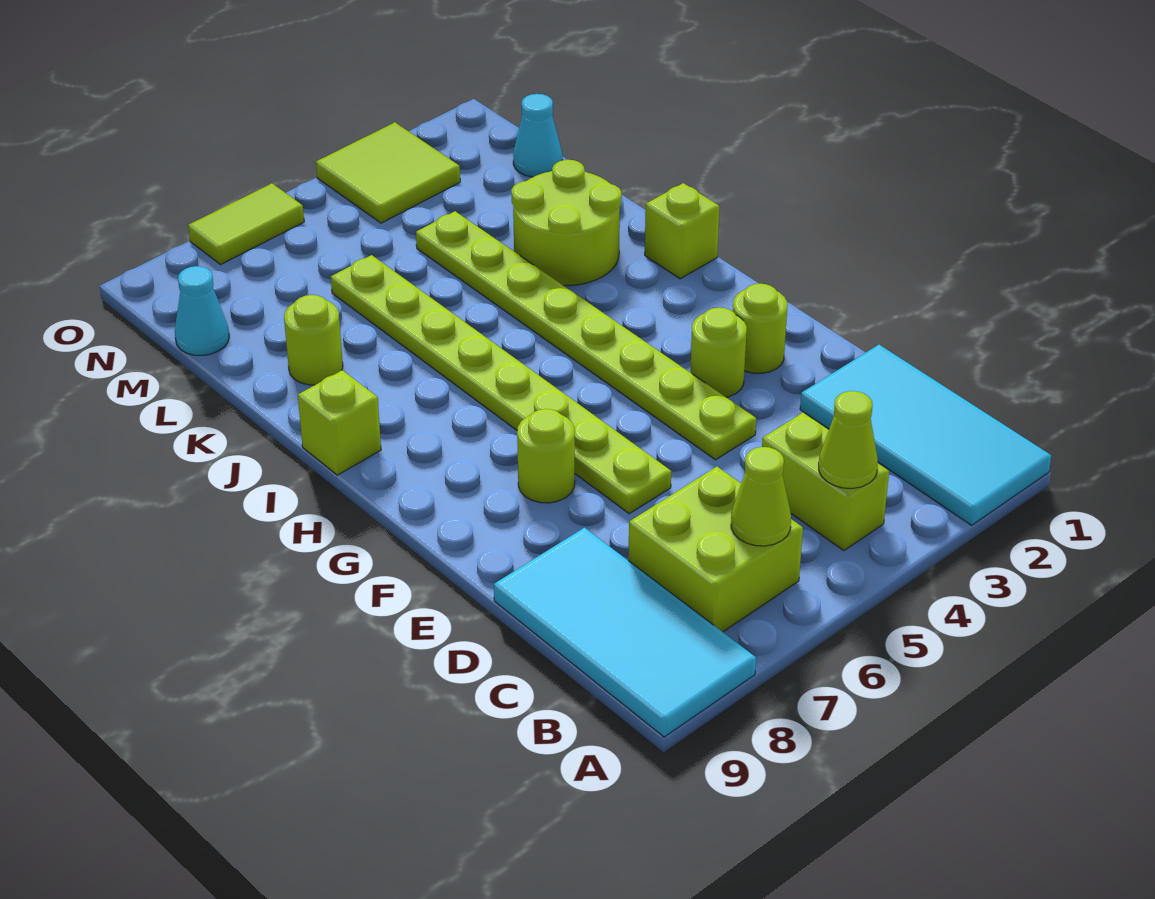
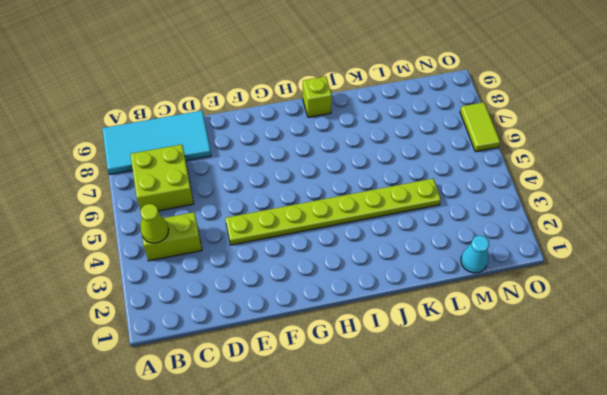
none -> cyan 2x4 tile [800,345,1051,525]
none -> lime 1x8 plate [331,255,671,514]
none -> lime 1x1 round brick [733,284,787,373]

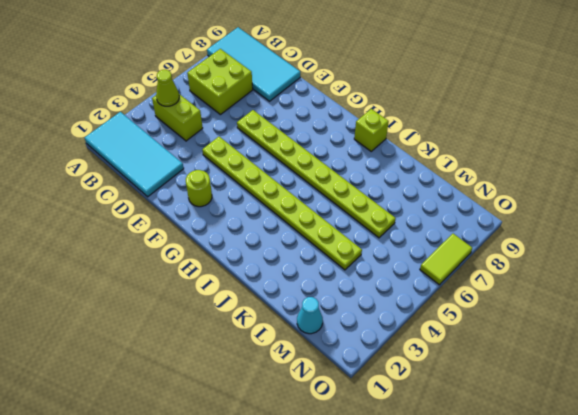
none -> lime 1x1 round brick [690,308,747,397]
none -> lime 1x1 round brick [517,409,575,503]
none -> lime 1x1 brick [645,183,719,279]

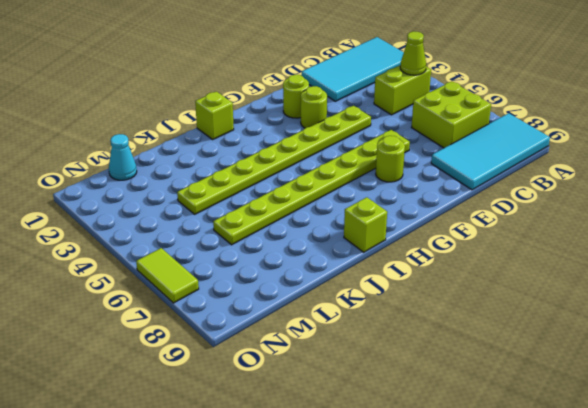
none -> lime 2x2 round brick [511,160,622,286]
none -> lime 1x1 round brick [284,295,343,385]
none -> cyan 1x1 cone [175,266,229,355]

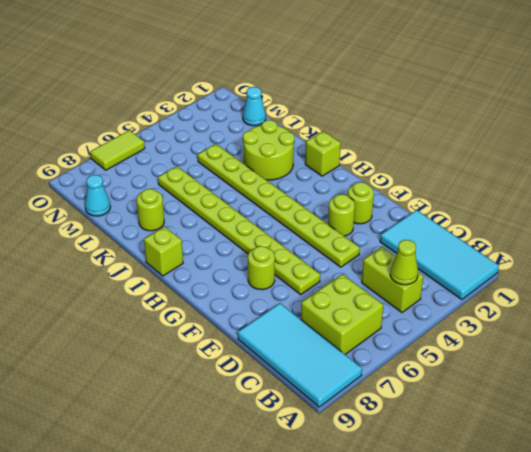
none -> lime 2x2 tile [316,122,460,223]
none -> lime 1x1 cone [731,447,791,546]

